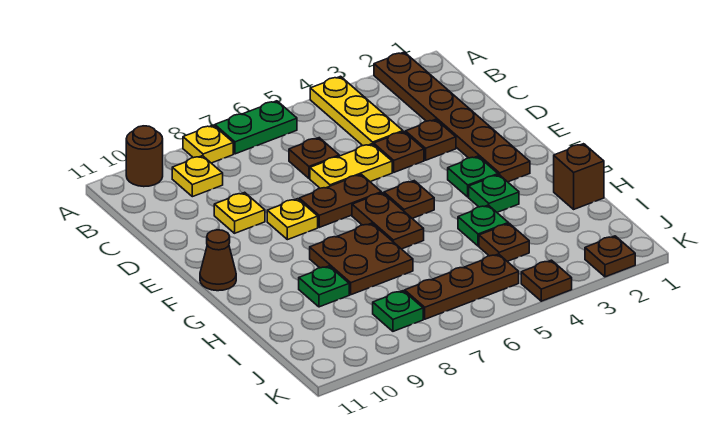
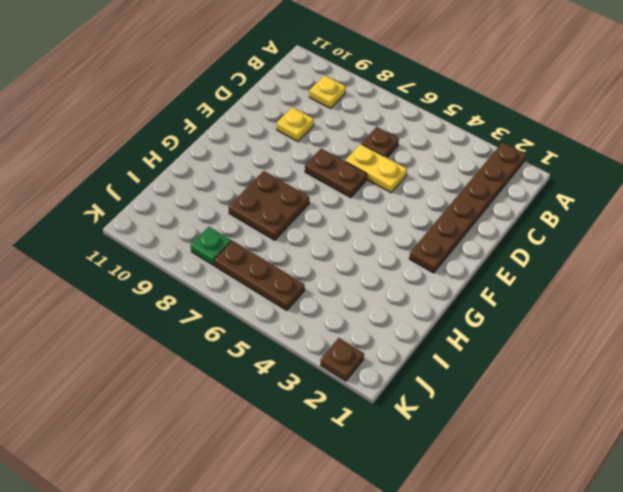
none -> yellow 1x3 plate [310,76,403,146]
none -> green 1x2 plate [215,101,297,154]
none -> yellow 1x1 plate [183,125,233,163]

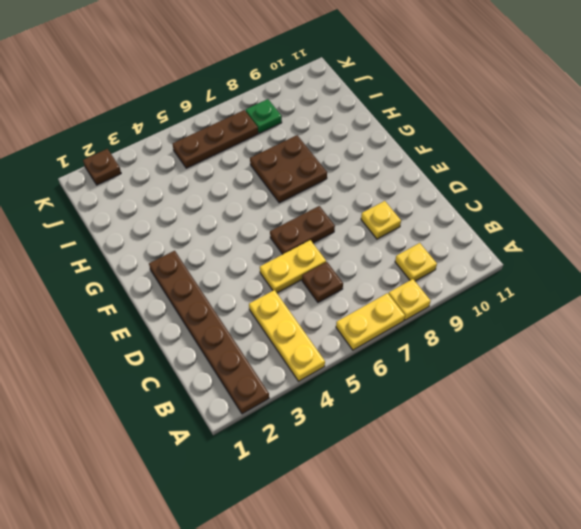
yellow 1x2 plate [336,293,405,350] -> green 1x2 plate [215,101,297,154]
none -> brown 1x1 round brick [126,126,163,187]
none -> brown 1x1 plate [405,119,456,160]
none -> brown 1x1 plate [374,132,424,172]

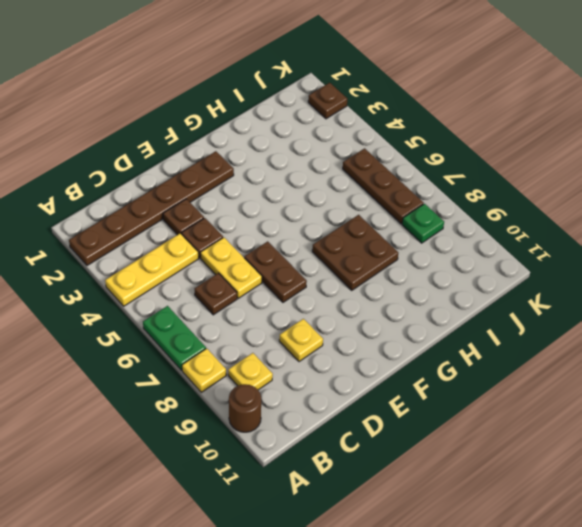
none -> yellow 1x1 plate [267,199,318,240]
none -> green 1x1 plate [448,156,498,197]
none -> brown 1x1 plate [384,181,434,219]

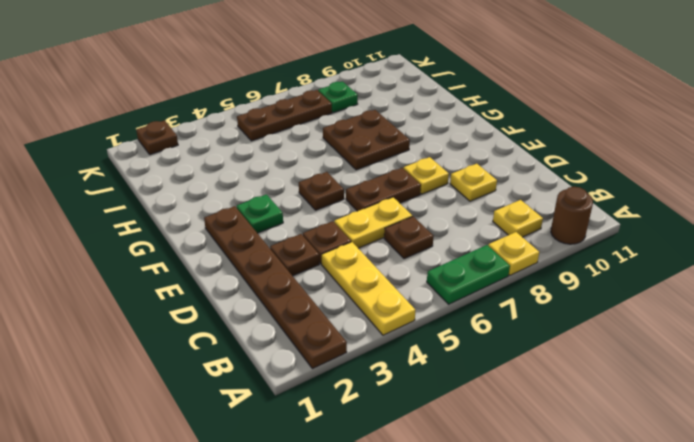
none -> brown 1x2 plate [352,193,424,249]
none -> brown 1x1 cone [200,230,236,291]
none -> green 1x1 plate [469,175,519,212]

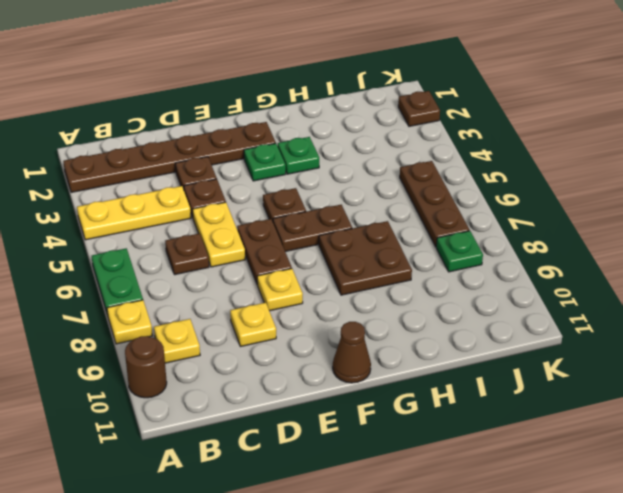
none -> brown 1x1 brick [554,144,604,209]
none -> green 1x1 plate [458,205,508,246]
none -> green 1x1 plate [299,266,349,307]

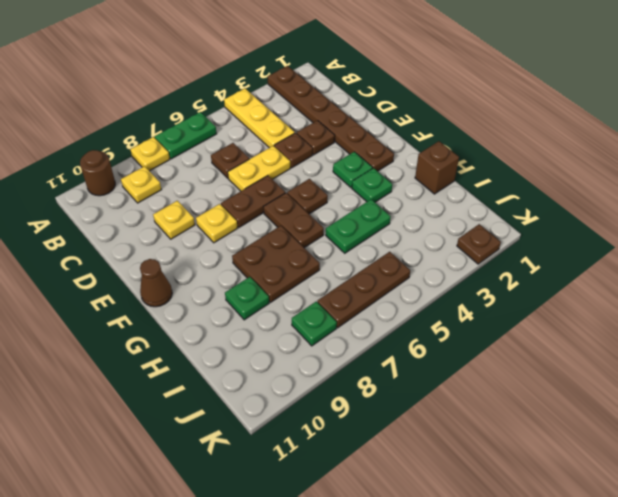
green 1x2 plate [326,199,391,253] -> green 1x1 plate [458,205,508,246]
none -> brown 1x1 plate [479,223,529,261]
none -> brown 1x1 plate [521,260,572,301]

